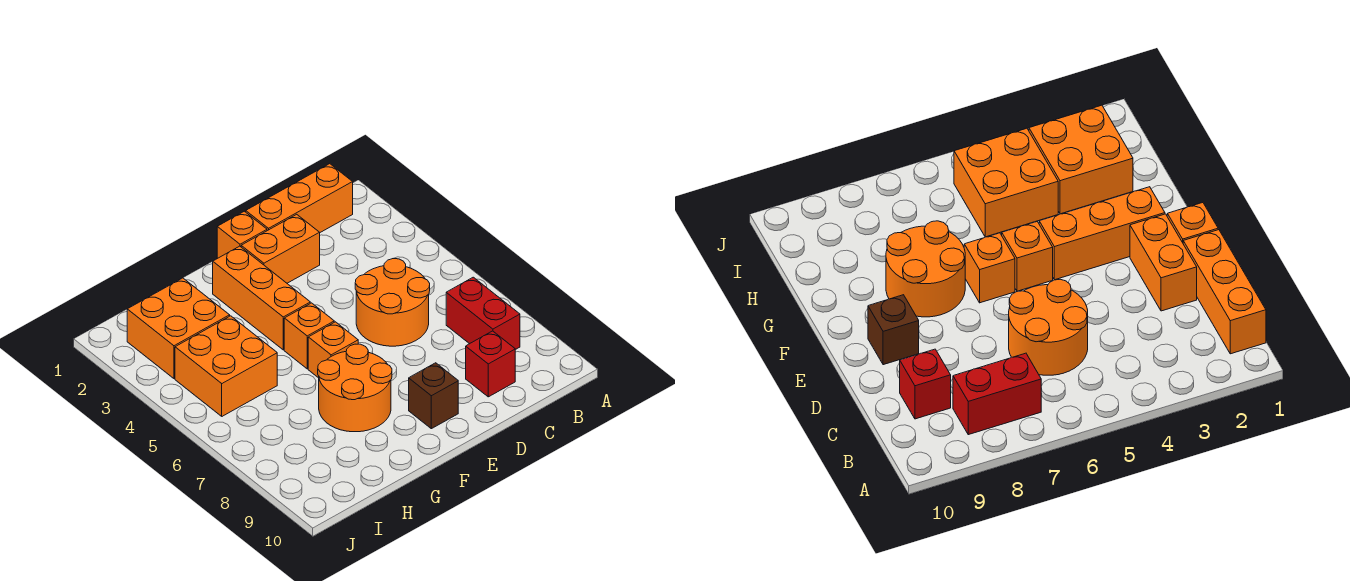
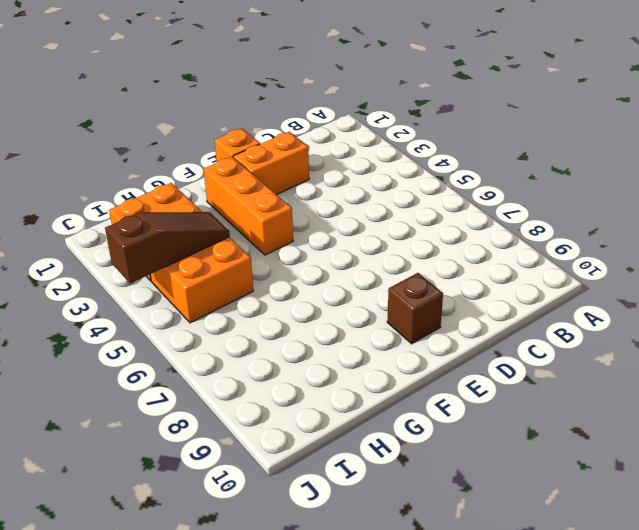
brown 1x3 slope [105,212,229,283] -> none
none -> orange 1x3 brick [246,164,353,233]
none -> red 1x2 brick [446,277,520,350]
none -> orange 2x2 round brick [355,259,430,346]

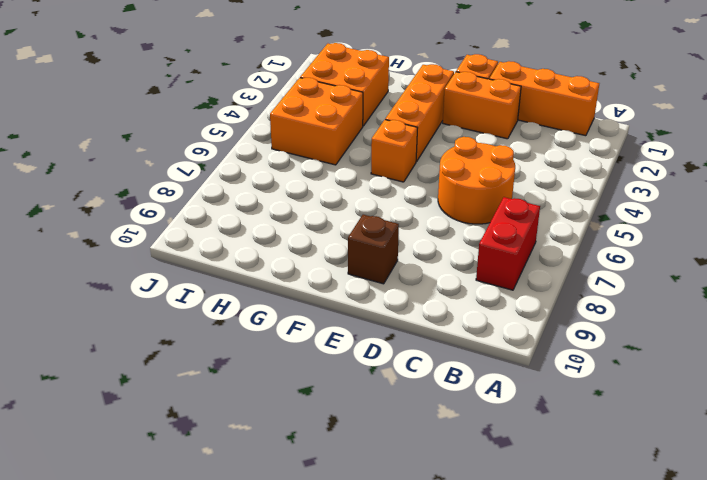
none -> red 1x1 brick [466,331,515,397]
none -> orange 1x1 brick [308,322,358,378]
none -> orange 2x2 round brick [318,344,392,432]

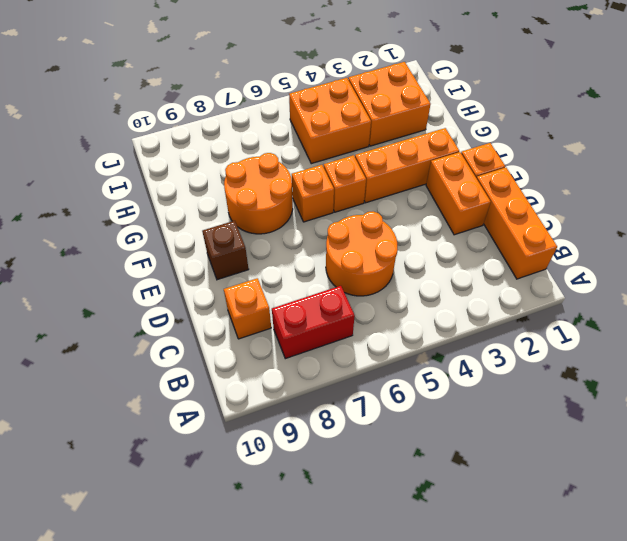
orange 1x1 brick [224,278,271,339] -> red 1x1 brick [466,331,515,397]

